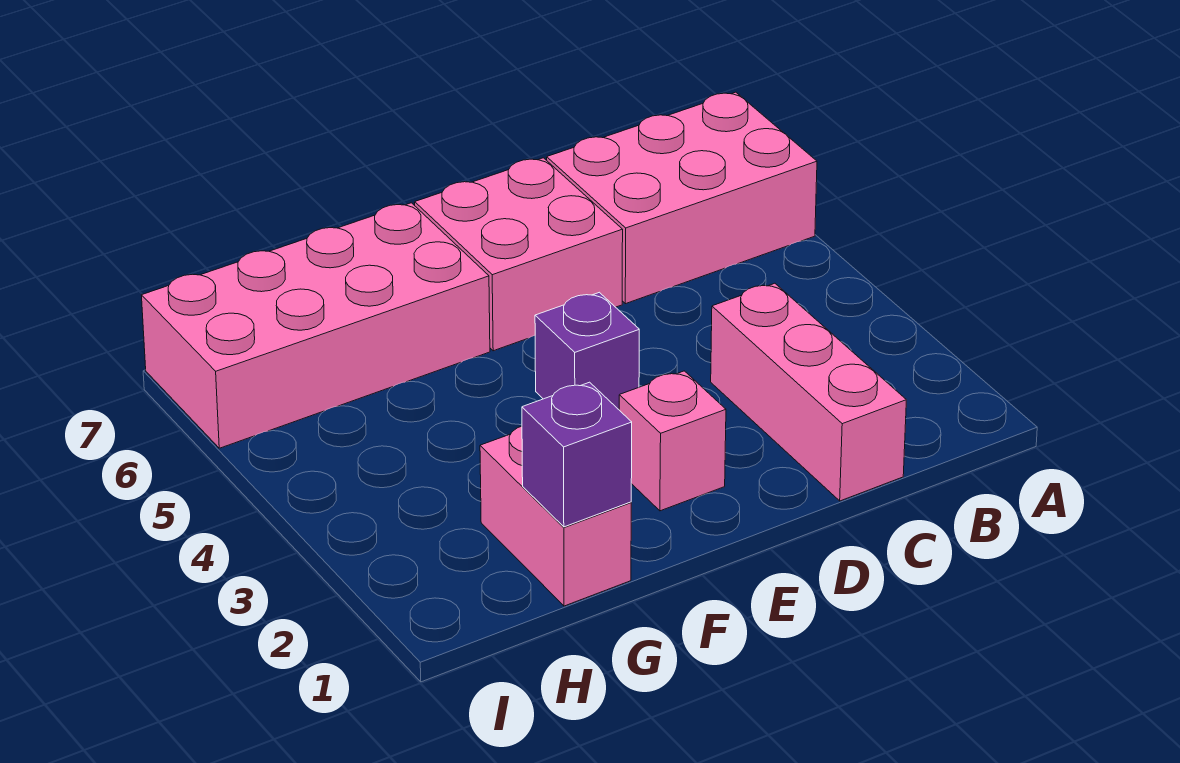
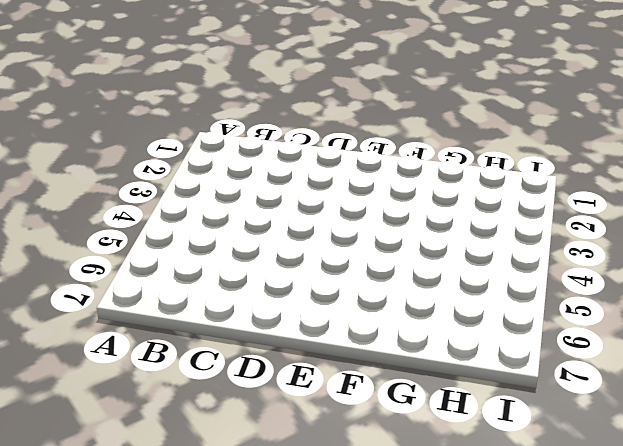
none -> pink 2x3 brick [547,92,817,304]
none -> pink 1x3 brick [711,283,906,501]

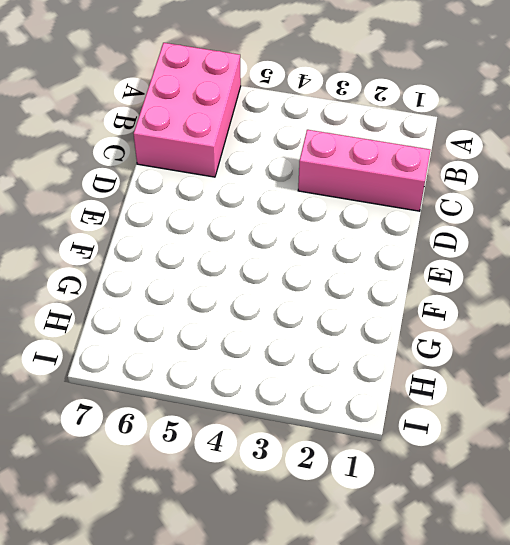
none -> pink 2x2 brick [415,158,623,351]
none -> pink 1x1 brick [619,371,726,511]

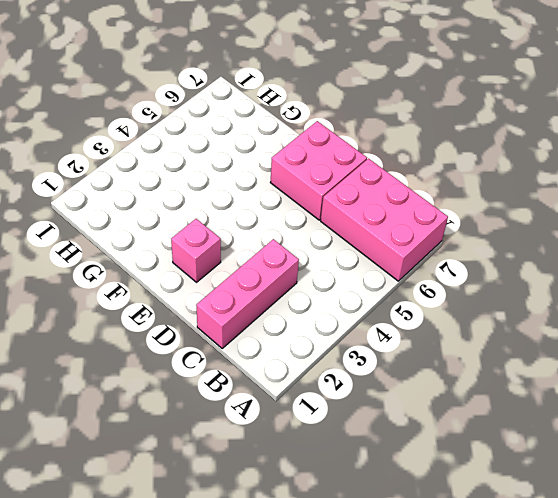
none -> purple 1x1 brick [535,292,639,409]
none -> pink 2x4 brick [142,203,490,448]

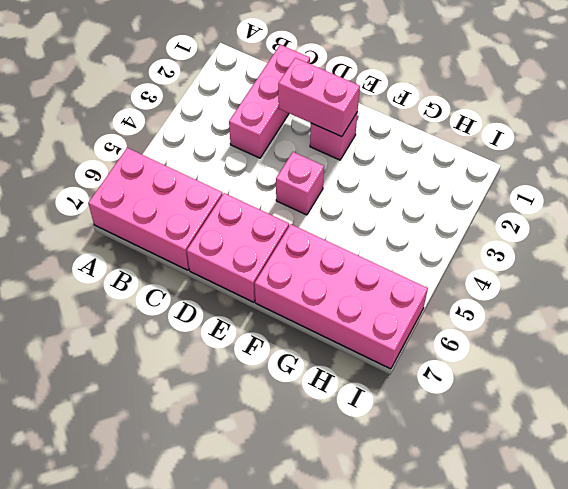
pink 1x2 brick [278,58,360,137] -> pink 1x2 brick turned to [480,426,631,606]
pink 1x1 brick [276,152,324,215] -> purple 1x1 brick [535,292,639,409]
none -> purple 1x1 brick [522,382,632,527]

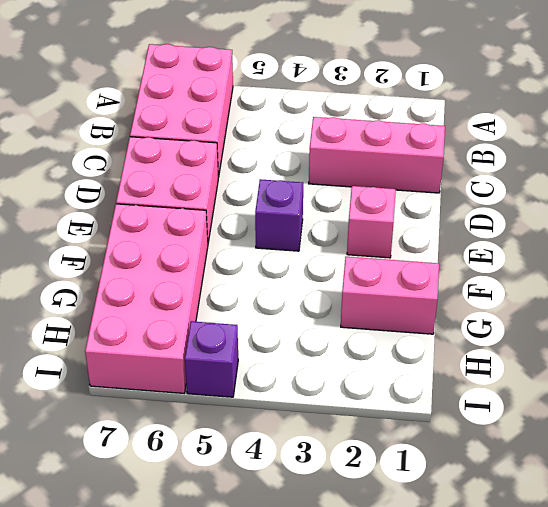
purple 1x1 brick [185,321,238,397] -> purple 1x1 brick moved to [522,382,632,527]

